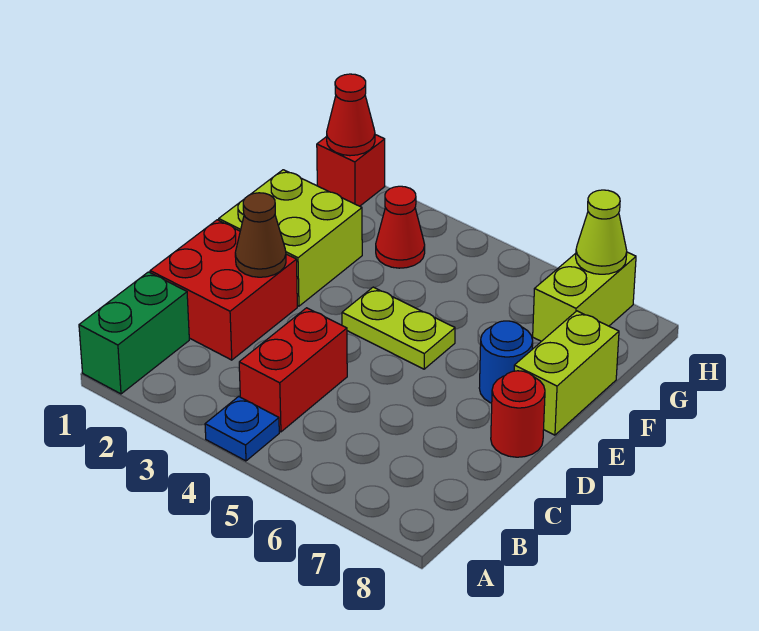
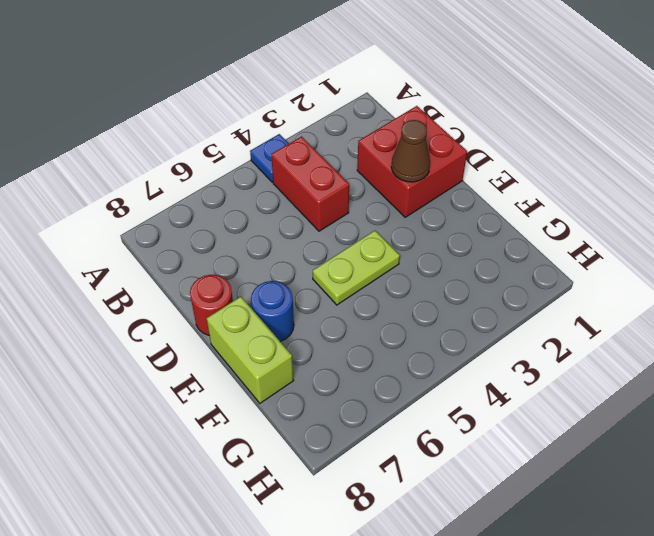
none -> green 1x2 brick [79,272,189,394]
none -> lime 2x2 brick [219,170,362,306]
none -> red 1x1 cone [376,186,425,268]

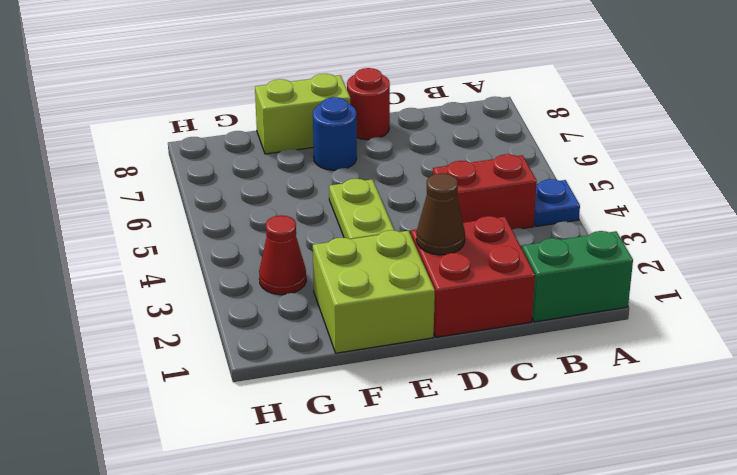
none -> lime 1x2 brick [533,252,636,341]
none -> red 1x1 brick [317,135,385,206]
none -> red 1x1 cone [327,74,375,156]

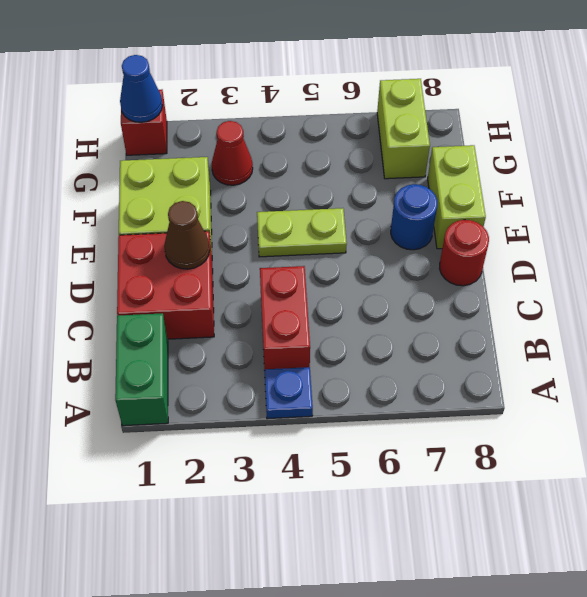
blue 1x1 cone [120,55,163,122] -> red 1x1 cone [327,74,375,156]
none -> lime 1x1 cone [576,190,627,274]

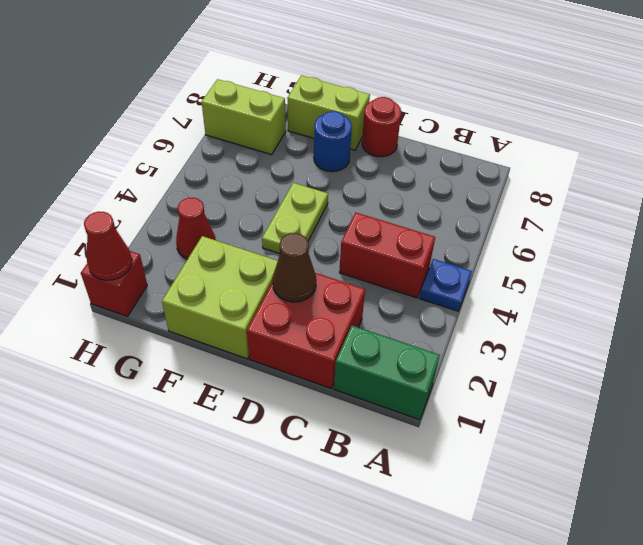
none -> lime 1x1 cone [576,190,627,274]

